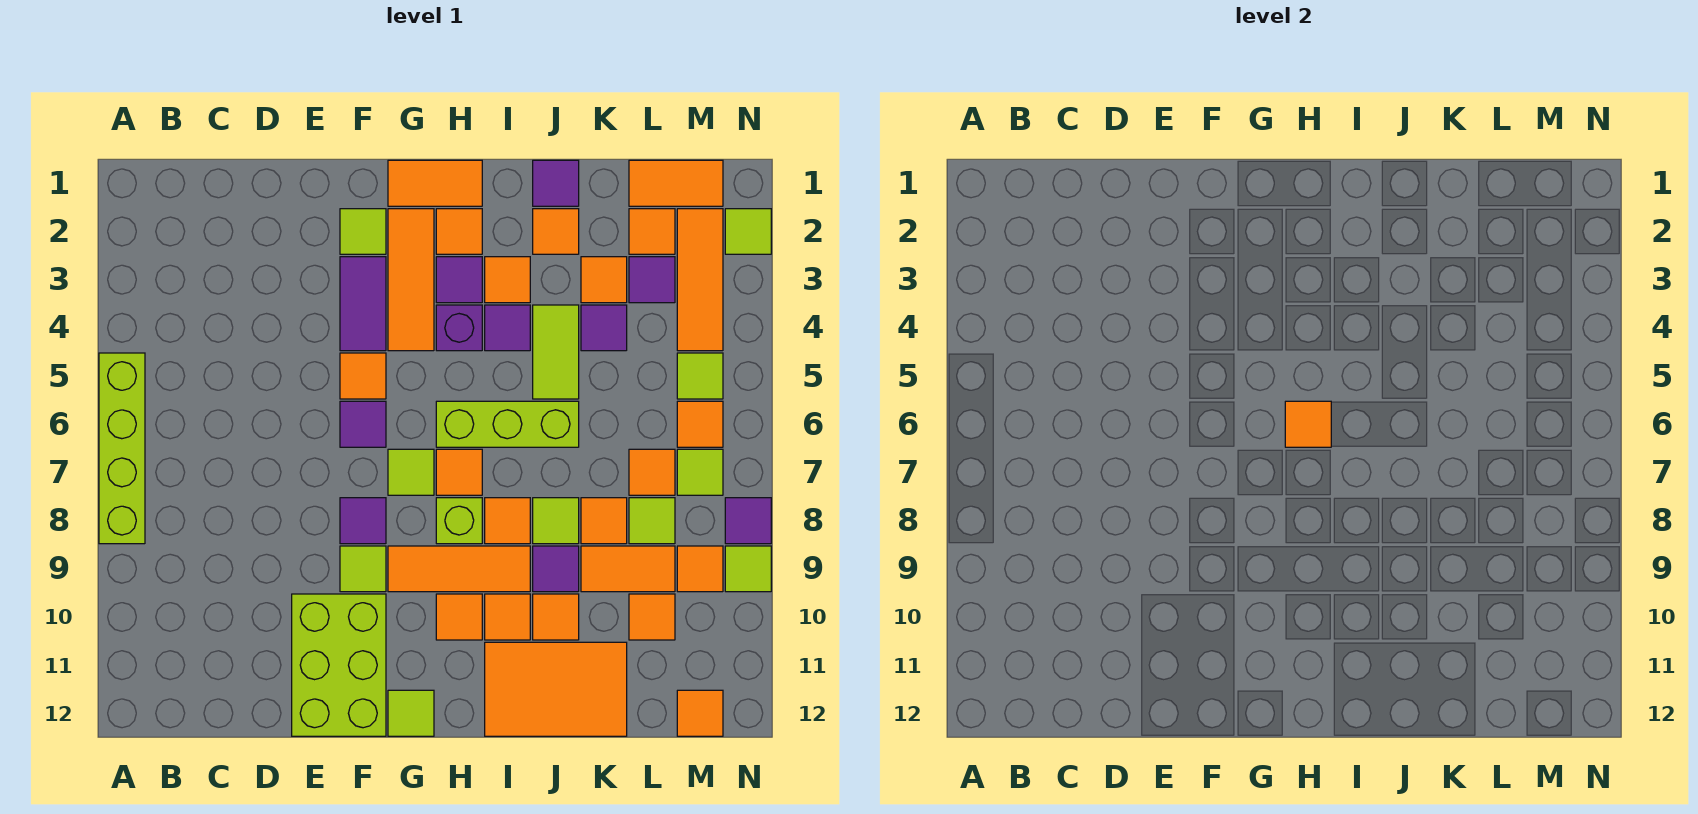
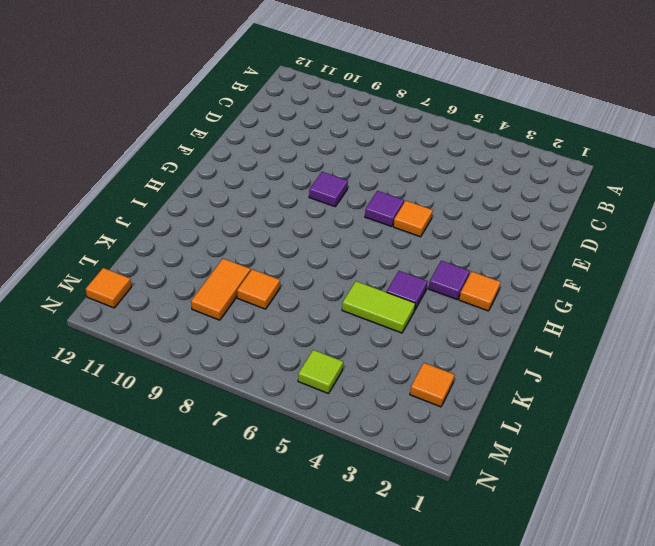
none -> lime 1x4 brick [99,353,145,544]
none -> lime 2x3 brick [292,594,386,736]
none -> lime 1x1 tile [340,209,386,254]
none -> purple 1x2 tile [340,257,386,351]

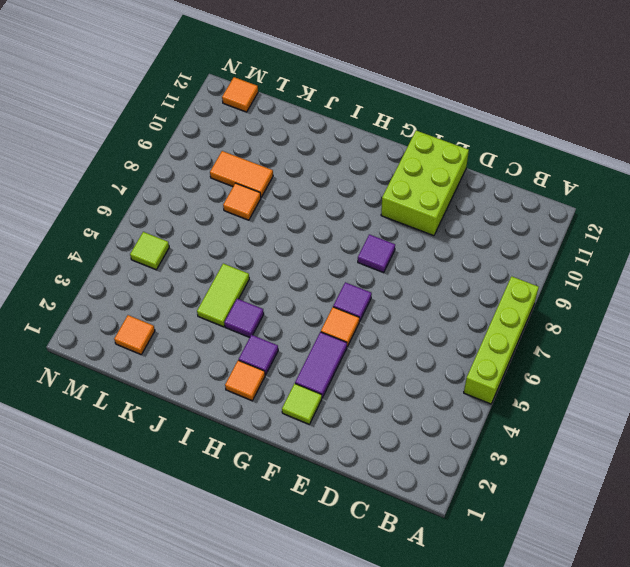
none -> lime 1x1 tile [340,546,386,592]
none -> orange 1x2 tile [388,160,482,206]
none -> orange 1x3 tile [388,209,434,351]
none -> lime 1x1 tile [388,449,434,495]

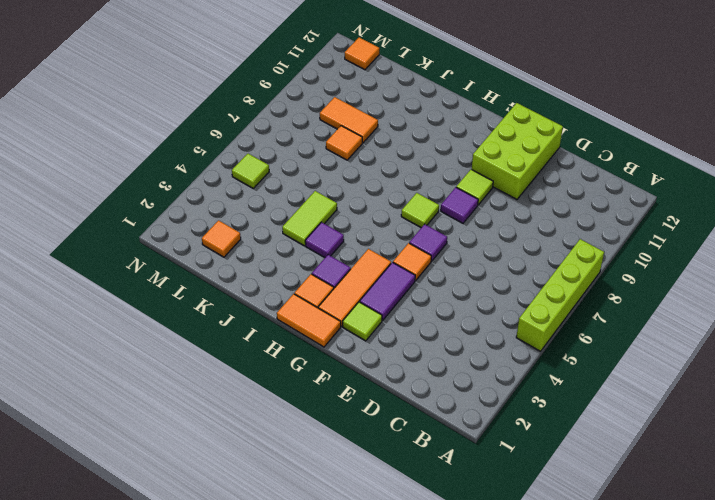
none -> orange 1x3 tile [388,546,530,592]
none -> lime 1x1 tile [388,690,434,736]
none -> purple 1x1 brick [436,305,482,351]
none -> lime 1x3 brick [436,401,579,447]

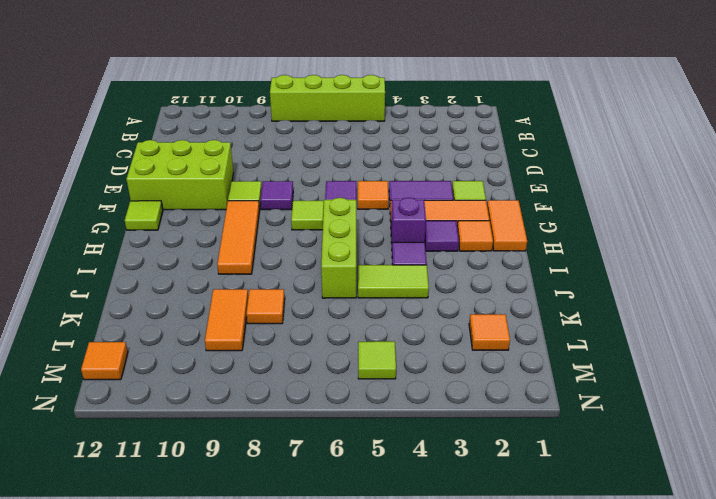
none -> orange 1x1 tile [436,449,482,495]
none -> lime 1x1 brick [436,498,482,544]
none -> orange 1x1 tile [436,594,482,640]
none -> orange 1x1 tile [485,257,530,303]

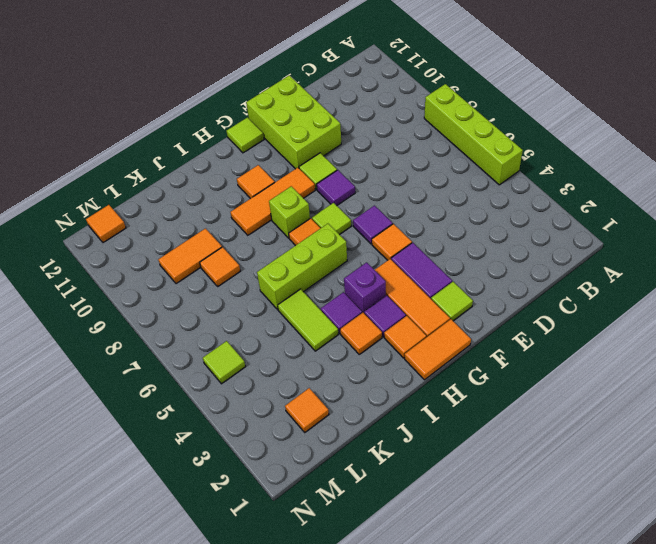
none -> orange 1x1 tile [485,498,530,544]
none -> orange 1x1 tile [485,594,530,640]
none -> orange 2x3 tile [485,642,627,736]
none -> purple 1x1 tile [533,160,579,206]

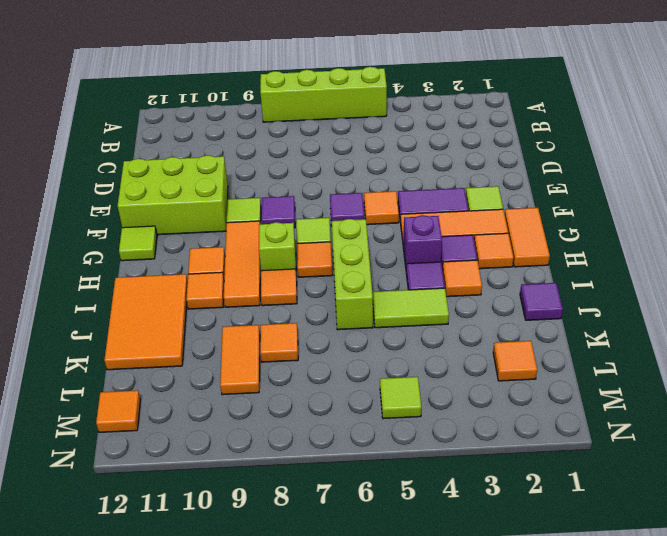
none -> orange 1x1 tile [533,209,579,254]
none -> lime 1x1 tile [533,498,579,544]
none -> purple 1x1 tile [533,546,579,592]
none -> orange 1x1 tile [533,594,579,640]

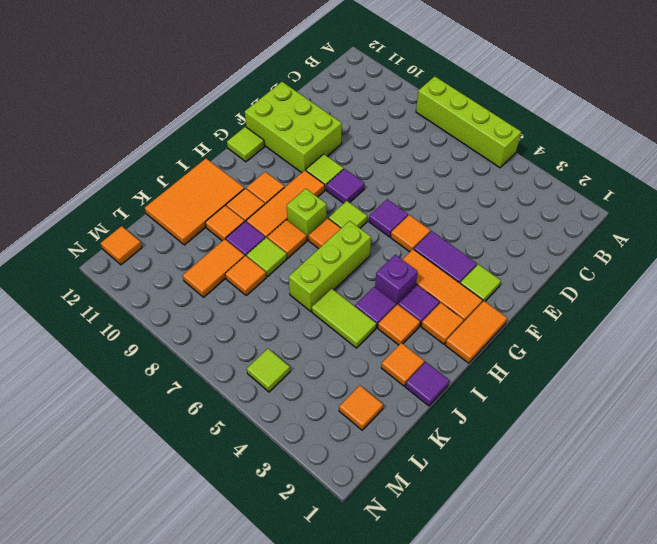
none -> orange 1x1 tile [581,257,627,303]
none -> purple 1x1 tile [581,305,627,351]
none -> orange 1x2 tile [629,160,723,206]
none -> purple 1x1 tile [629,257,675,303]

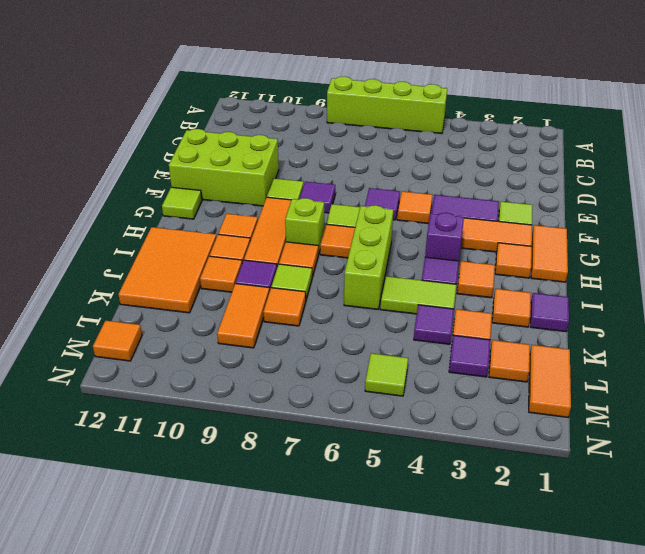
none -> purple 1x1 tile [436,257,482,303]
none -> orange 1x1 tile [629,449,675,495]
none -> lime 1x1 tile [629,498,675,544]
none -> orange 1x1 tile [629,594,675,640]

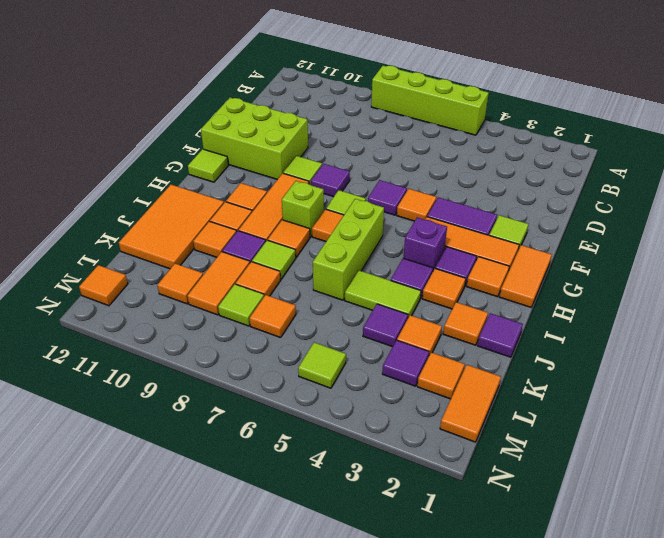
none -> orange 1x3 tile [677,209,723,351]
none -> orange 1x1 tile [677,401,723,447]
none -> lime 1x1 tile [677,449,723,495]
none -> orange 1x1 tile [677,546,723,592]

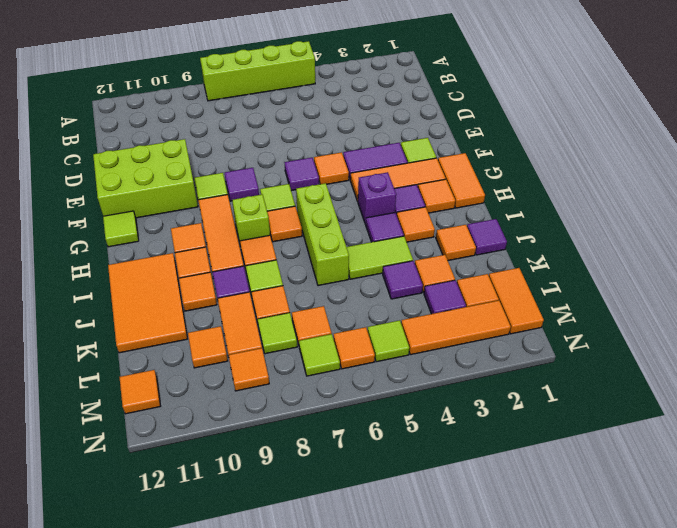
none -> lime 1x1 tile [725,209,771,254]
none -> purple 1x1 tile [725,498,771,544]
none -> lime 1x1 tile [725,546,771,592]
none -> orange 1x1 tile [1285,401,1331,447]

